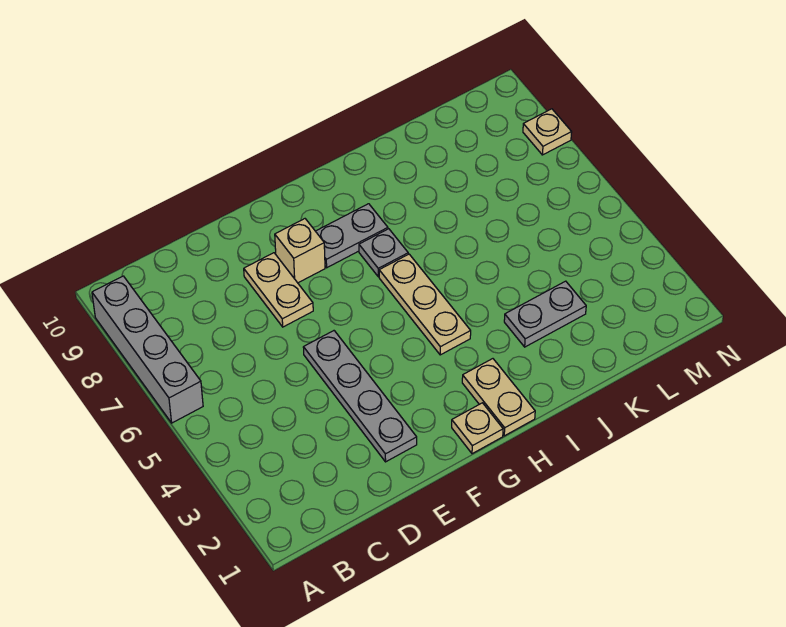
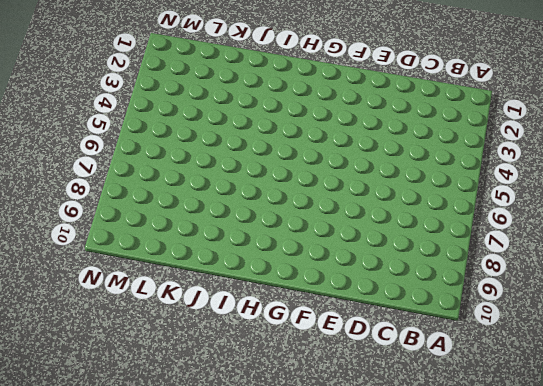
none -> grey 1x4 brick [92,276,203,423]
none -> grey 1x4 plate [303,331,417,462]

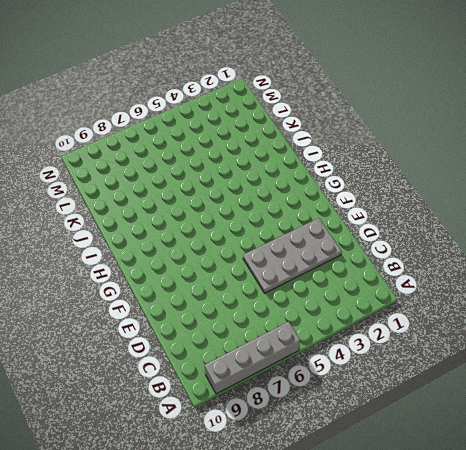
grey 2x4 plate [243,218,342,293] -> grey 1x4 plate [303,331,417,462]
none -> tan 1x2 plate [244,253,313,327]
none -> tan 1x1 brick [275,219,325,283]

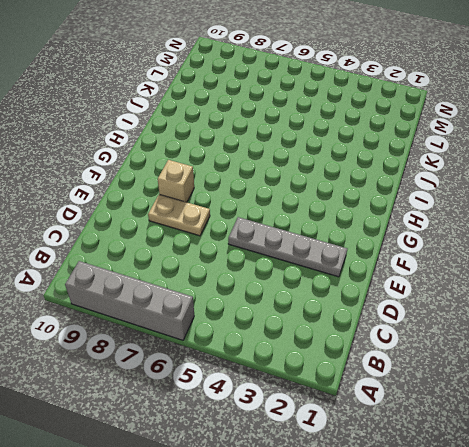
none -> tan 1x1 plate [452,403,503,454]
none -> grey 1x2 plate [316,204,388,268]

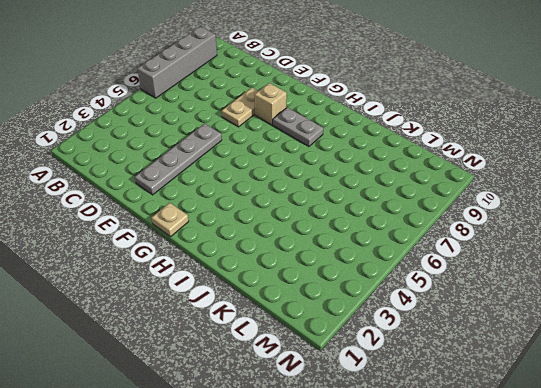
none -> tan 1x2 plate [462,359,535,436]
none -> tan 1x3 plate [379,254,471,355]

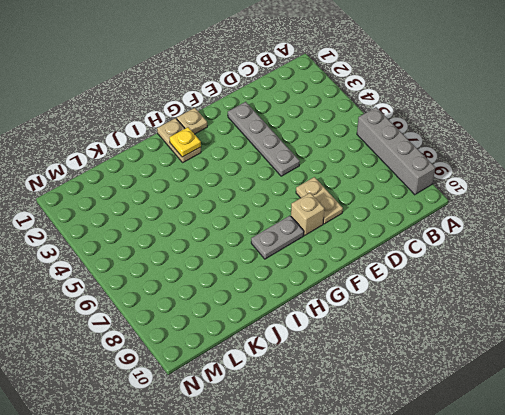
yellow 1x1 plate [170,127,201,157] -> none
none -> tan 1x3 plate [379,254,471,355]
none -> grey 1x1 plate [359,229,408,277]

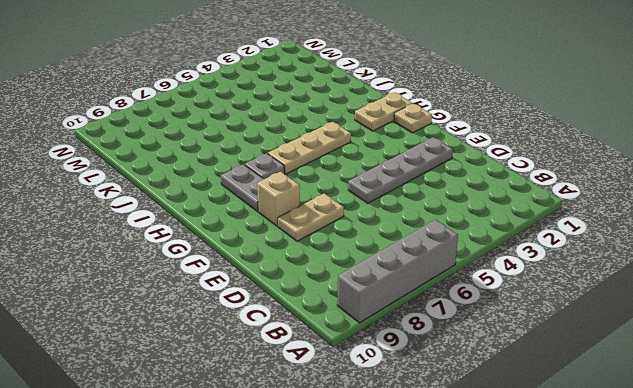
none -> grey 1x2 plate [504,281,586,347]
none -> tan 1x1 plate [523,109,572,155]

